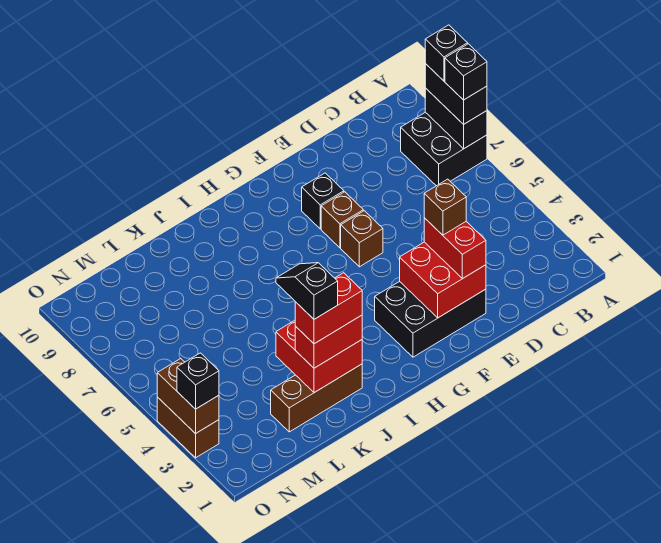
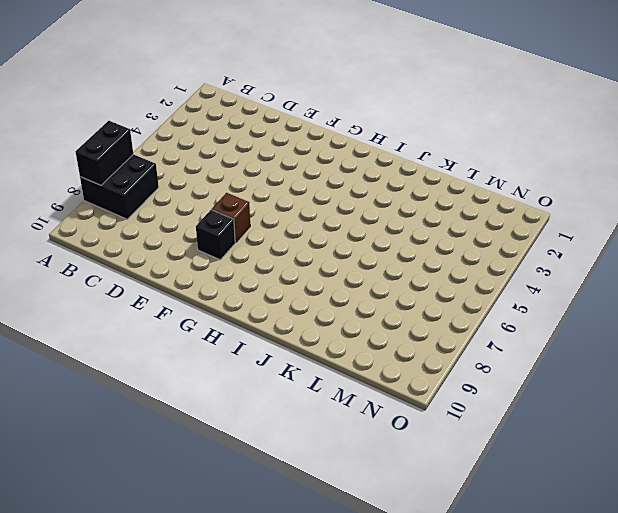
none -> black 2x3 brick [375,281,486,357]
none -> brown 1x1 brick [341,211,383,267]
none -> brown 1x3 brick [271,364,362,432]

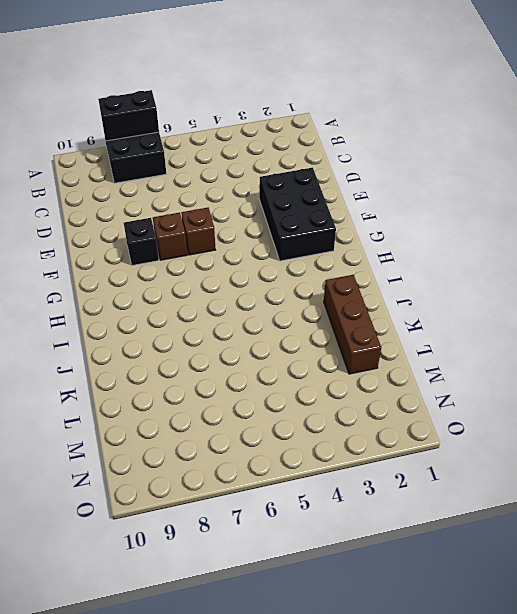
none -> brown 1x2 brick [157,397,219,458]
none -> red 2x2 brick [400,242,486,318]
none -> red 2x2 brick [276,320,362,393]

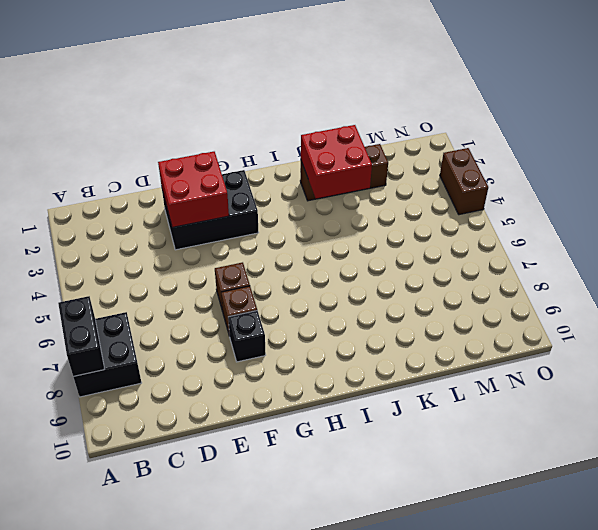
none -> brown 1x2 brick [157,358,219,434]
none -> black 1x2 brick [425,64,487,124]
none -> red 1x2 brick [424,218,486,278]

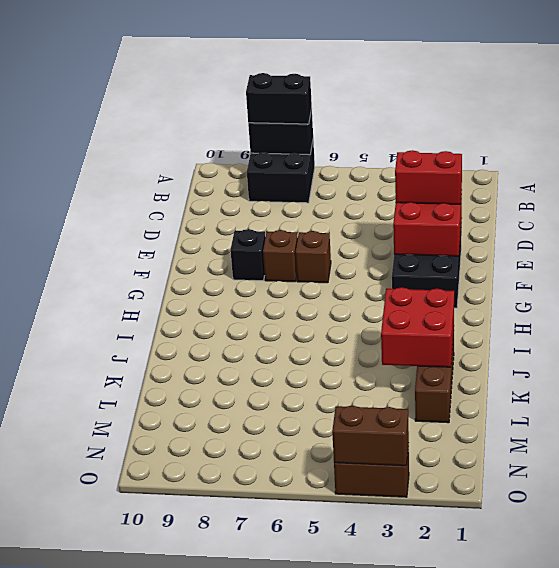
none -> red 1x2 brick [295,315,362,368]
none -> black 1x1 brick [177,353,219,409]
none -> black 1x1 brick [445,44,487,100]

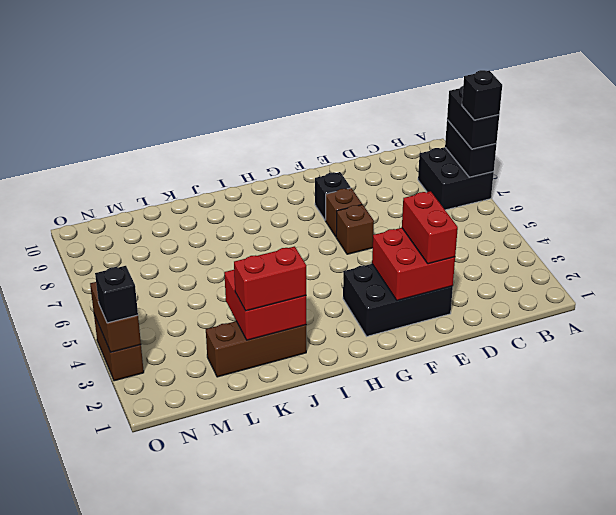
none -> black 1x1 brick [425,25,468,81]
none -> brown 1x1 brick [424,179,466,235]
none -> red 1x2 brick [295,273,362,344]

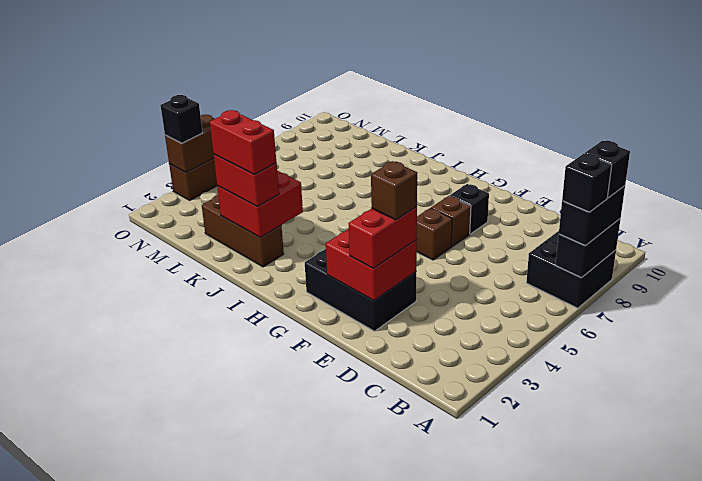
none -> black 1x2 slope [276,263,338,319]

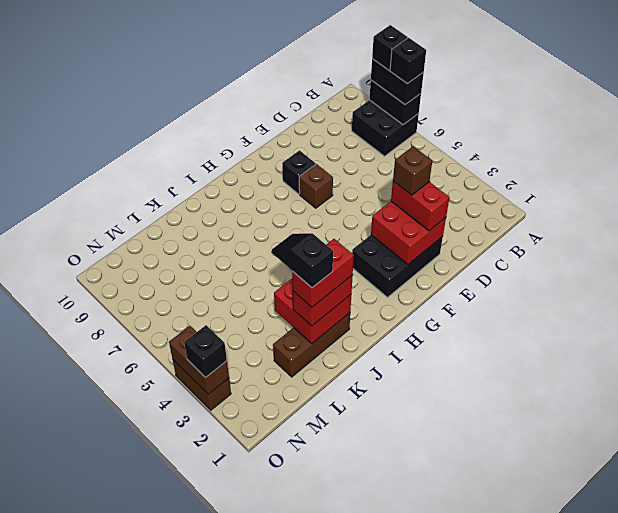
none -> brown 1x1 brick [341,211,383,267]

